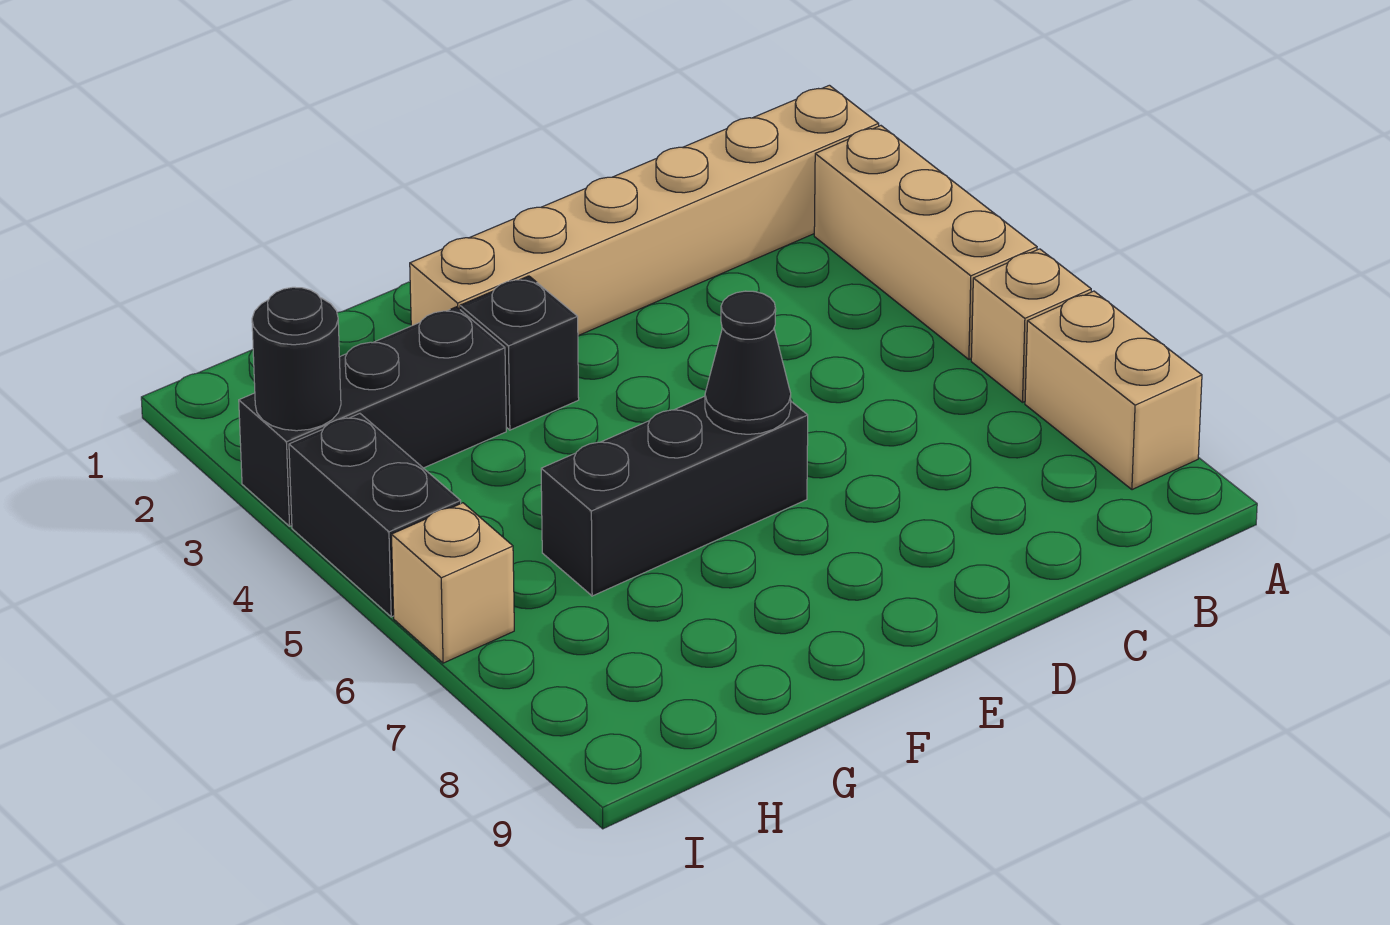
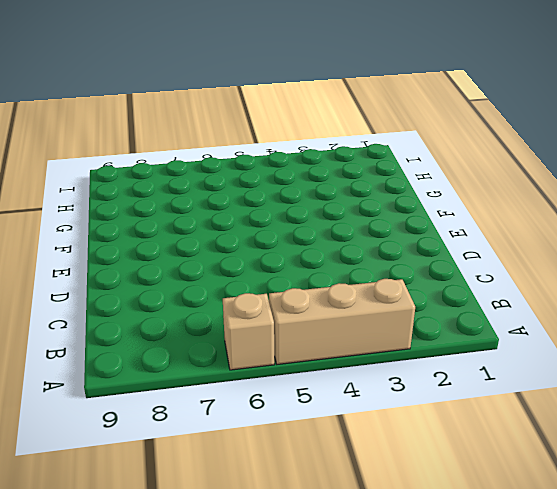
none -> tan 1x6 brick [410,85,879,336]
none -> tan 1x2 brick [1025,291,1202,490]

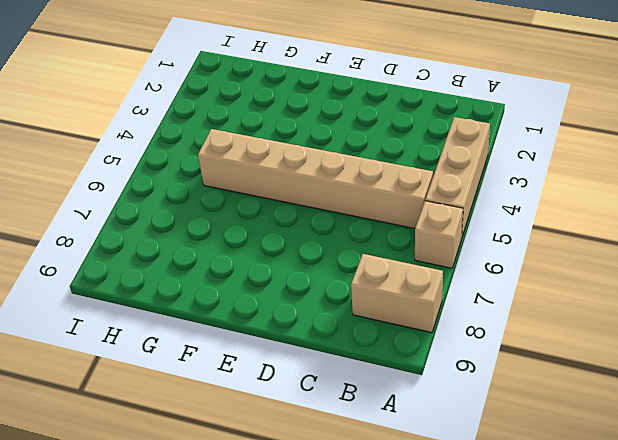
tan 1x2 brick [351,254,443,333] -> tan 1x2 brick turned to [1025,291,1202,490]
tan 1x6 brick [198,129,433,229] -> tan 1x6 brick moved to [410,85,879,336]
none -> black 1x3 brick [541,396,808,596]
none -> black 1x1 brick [460,276,579,430]

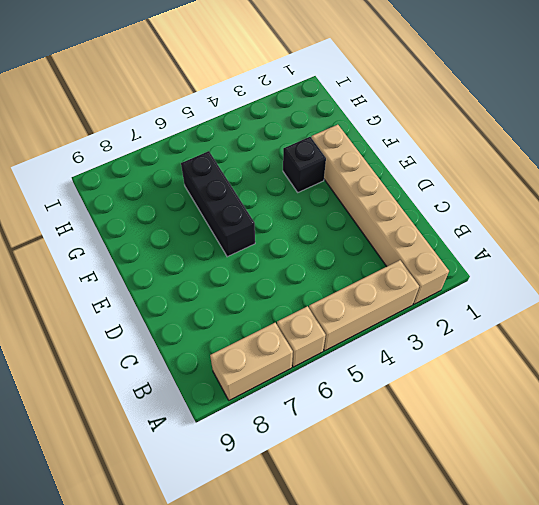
none -> black 1x3 brick [239,307,506,526]
none -> black 1x2 brick [289,414,461,617]

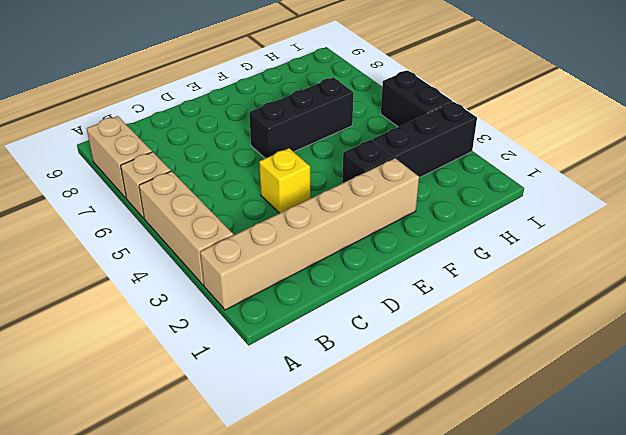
yellow 1x1 brick [259,148,310,213] -> none
none -> tan 1x1 brick [391,503,514,663]
none -> black 1x1 cone [705,291,791,434]

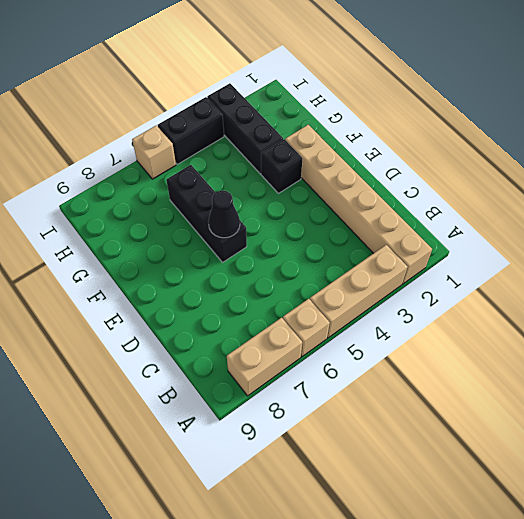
none -> black 1x1 round brick [252,287,341,431]

